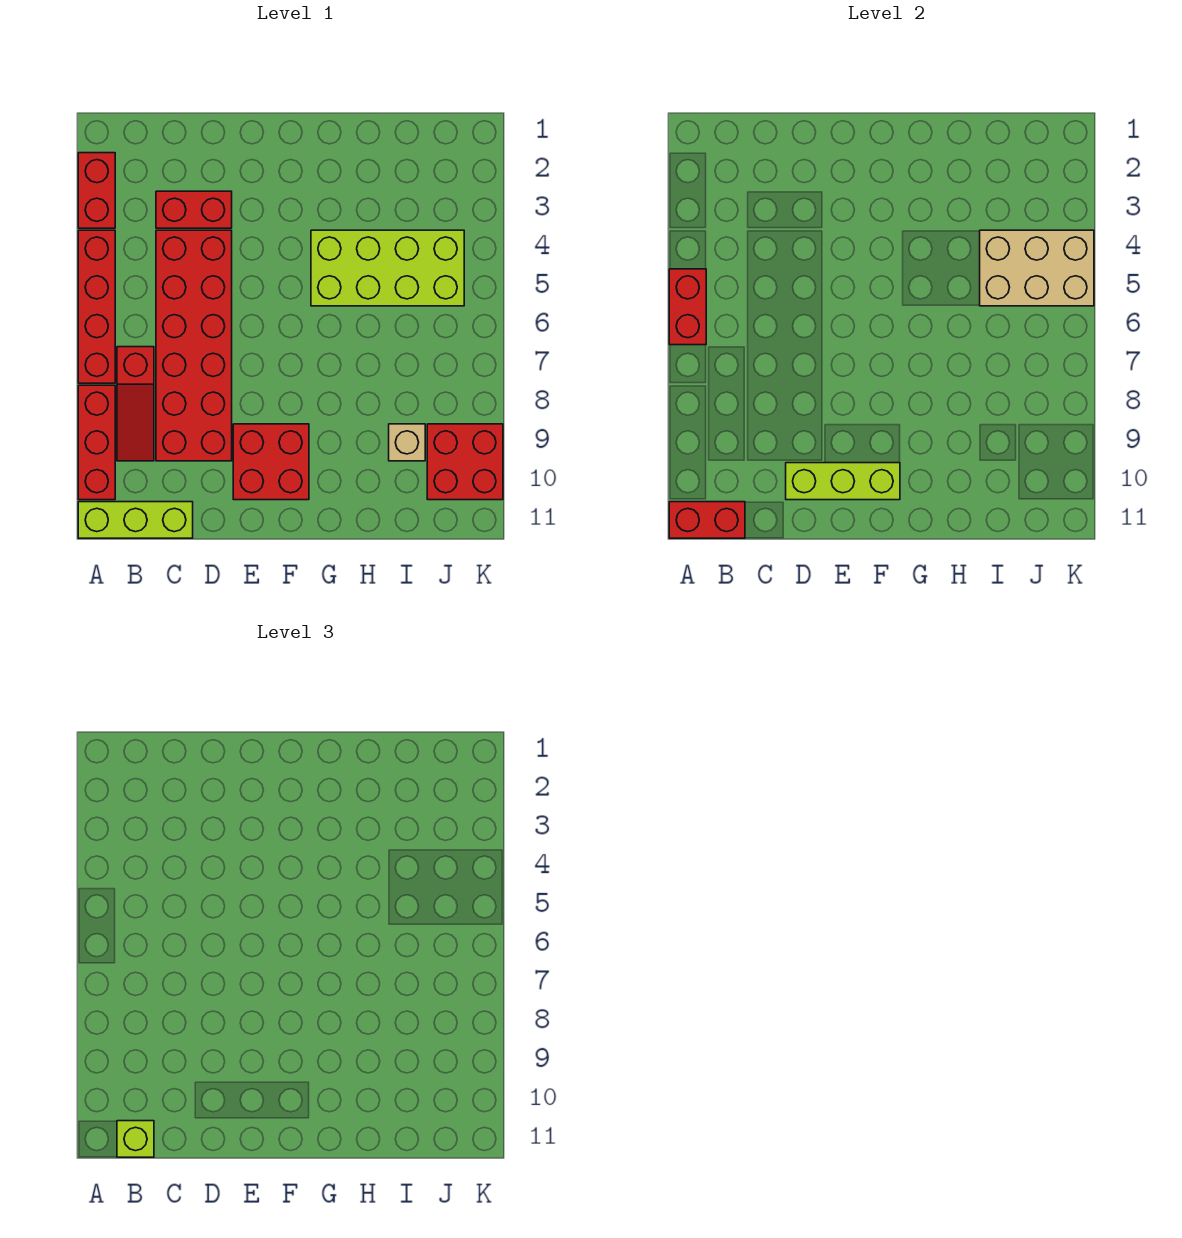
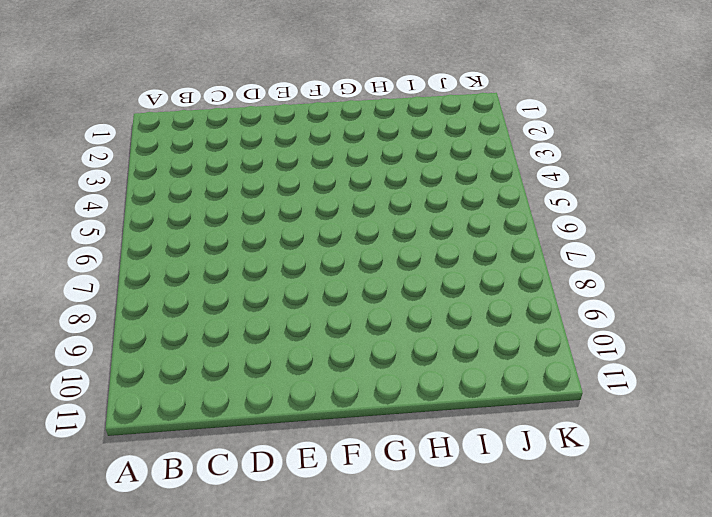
none -> red 1x2 brick [78,153,115,228]
none -> red 1x4 brick [78,230,115,383]
none -> red 1x3 brick [78,385,115,500]

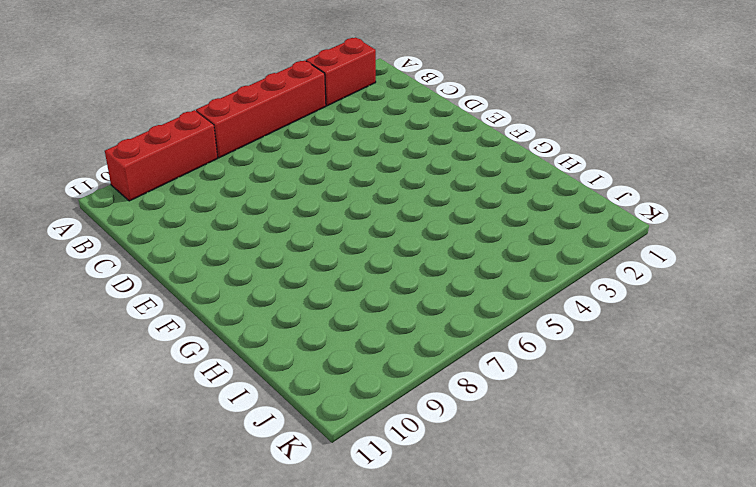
none -> lime 1x3 brick [78,502,193,538]
none -> red 1x3 slope [117,347,154,461]
none -> red 1x2 brick [156,191,232,228]

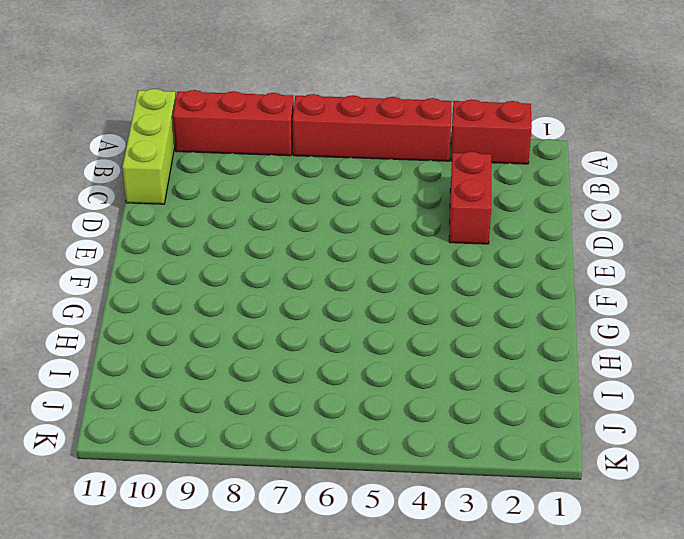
none -> red 1x3 slope [117,347,154,461]
none -> red 2x6 brick [156,230,232,461]
none -> red 2x2 brick [233,424,309,500]

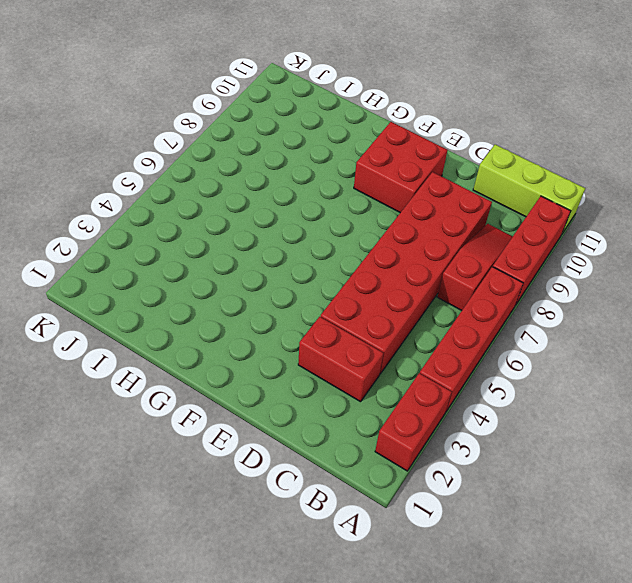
none -> lime 2x4 brick [311,230,464,306]
none -> tan 1x1 brick [389,424,425,461]
none -> red 2x2 brick [427,424,503,500]

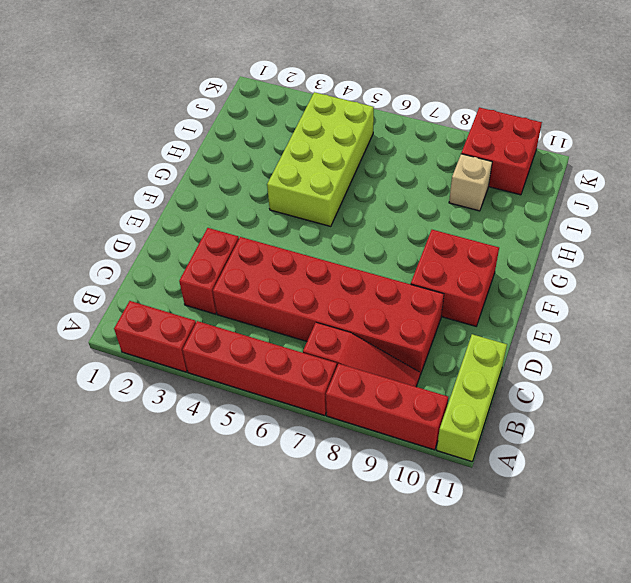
none -> red 1x2 brick [669,269,706,345]
none -> red 1x2 brick [669,502,745,538]
none -> lime 1x3 brick [786,463,900,500]

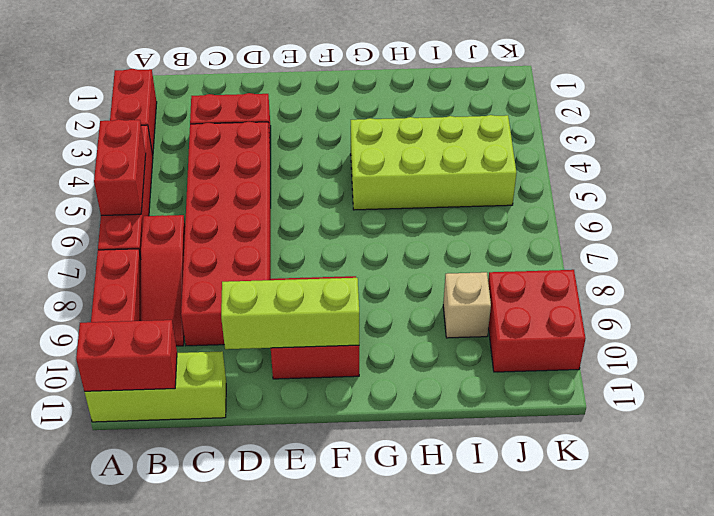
none -> tan 2x3 brick [980,230,1094,306]
none -> lime 1x1 brick [117,1121,154,1157]

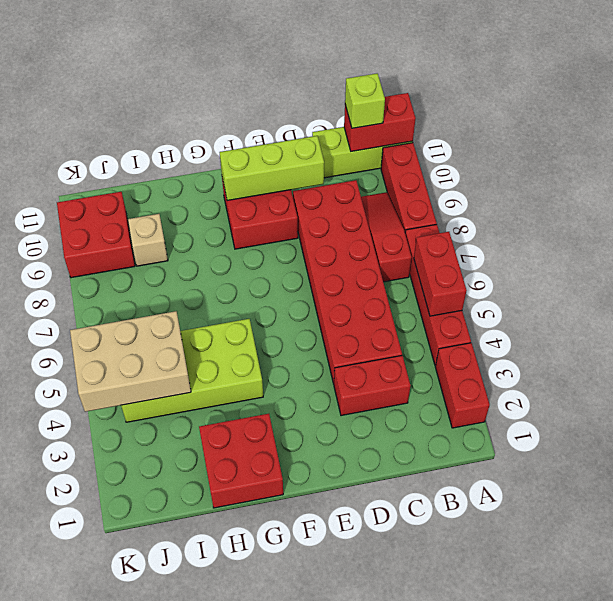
red 2x2 brick [199,414,283,508] -> none

